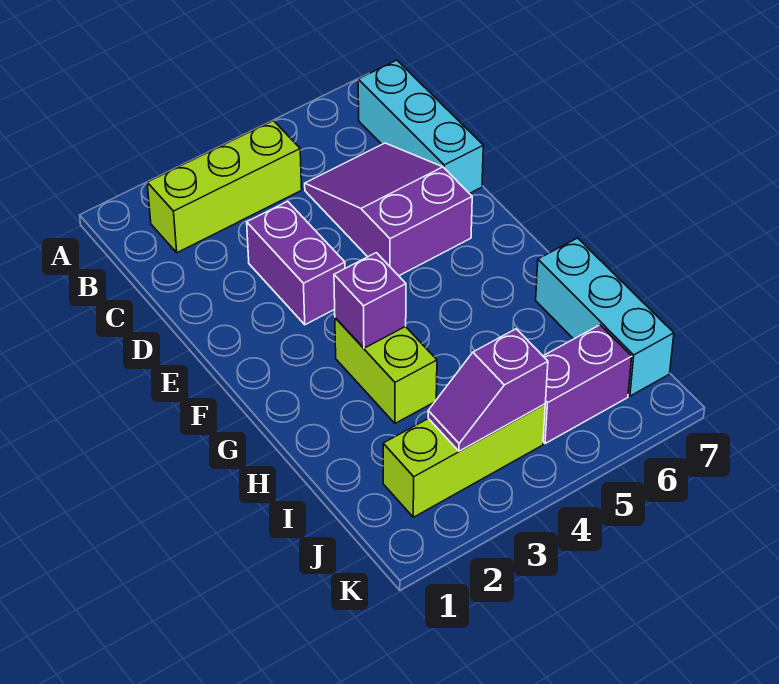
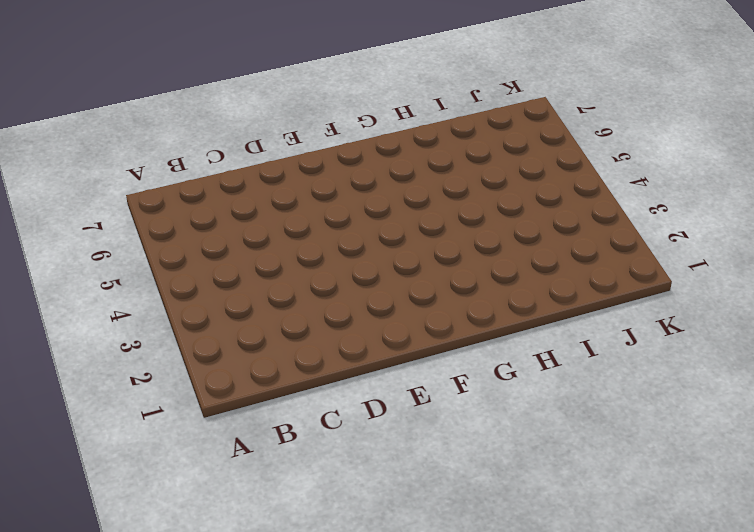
none -> lime 1x3 brick [147,121,302,253]
none -> cyan 1x3 brick [358,60,483,194]

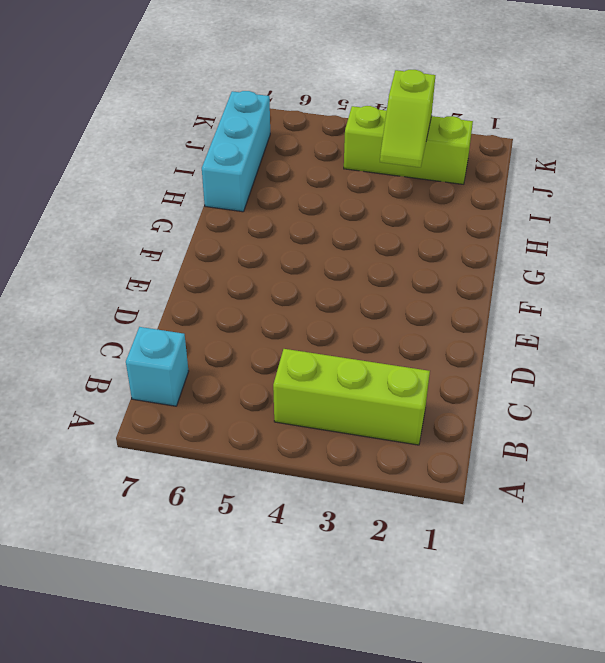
cyan 1x1 brick [126,327,189,406] -> cyan 1x3 brick [358,60,483,194]
lime 1x2 slope [380,70,435,167] -> purple 1x2 slope [428,329,548,451]
none -> purple 2x3 slope [305,143,472,276]
none -> purple 1x2 brick [247,201,345,325]

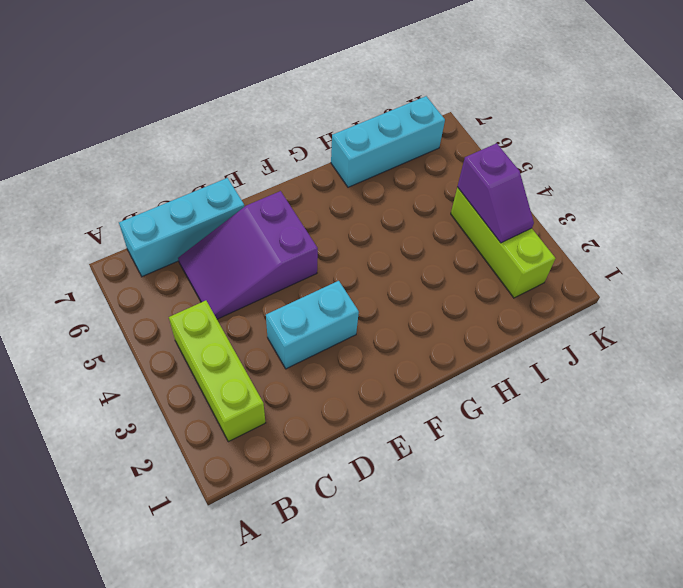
cyan 1x2 brick [266,281,359,369] -> purple 1x2 brick [247,201,345,325]
none -> lime 1x2 brick [335,318,437,423]
none -> purple 1x2 brick [543,325,632,444]

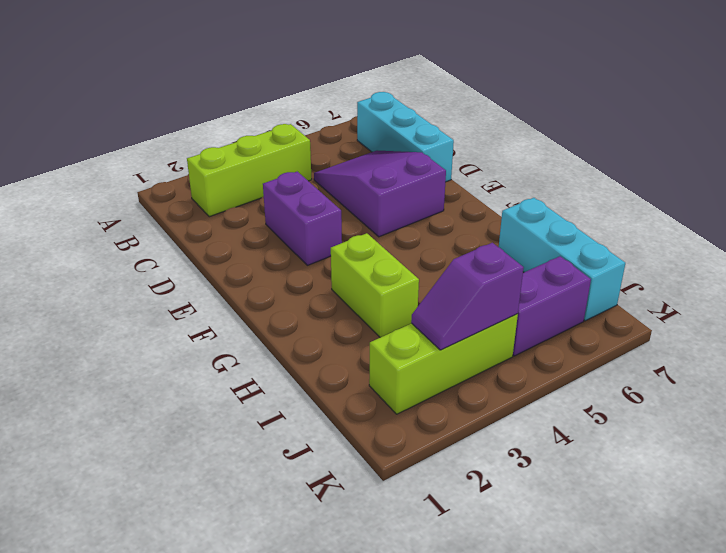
none -> purple 1x1 brick [334,253,406,348]

